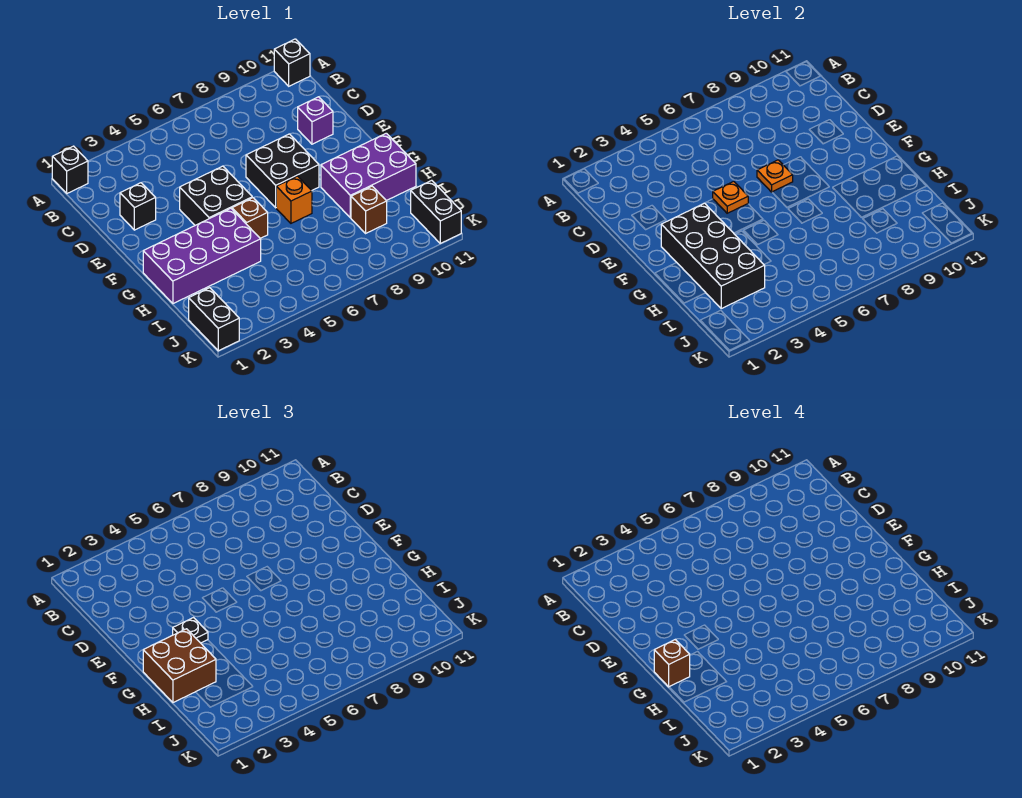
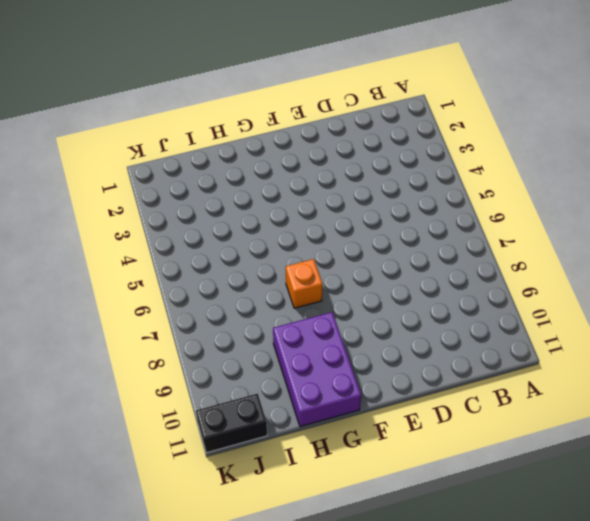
none -> black 1x1 brick [52,146,88,193]
none -> black 1x1 brick [274,39,310,86]
none -> black 1x1 brick [120,183,156,230]

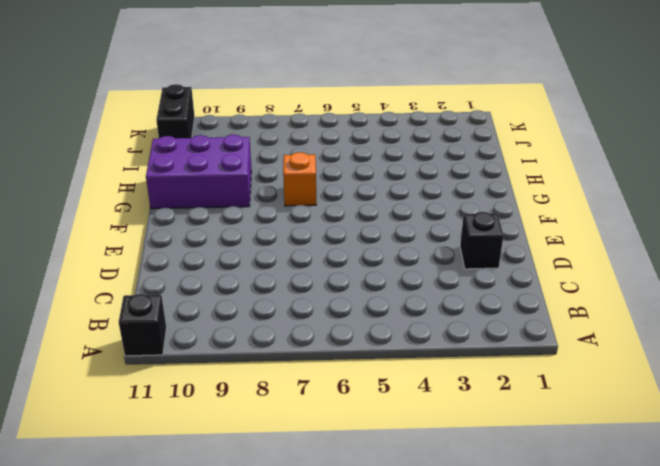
none -> black 1x1 brick [52,146,88,193]
none -> purple 1x1 brick [298,97,333,144]
none -> black 2x2 brick [180,166,252,225]

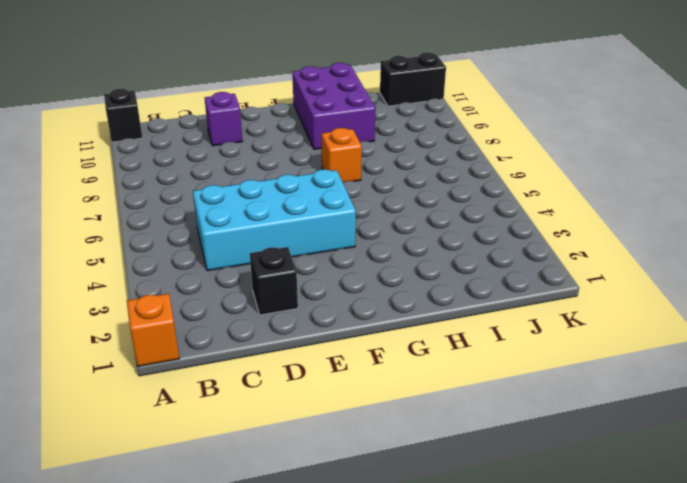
orange 1x1 brick [127,294,180,366] -> black 1x1 brick [52,146,88,193]
cyan 2x4 brick [193,169,356,271] -> black 2x2 brick [180,166,252,225]
none -> black 2x2 brick [246,134,319,208]
none -> purple 2x4 brick [143,208,261,303]
none -> brown 1x1 brick [232,198,268,238]

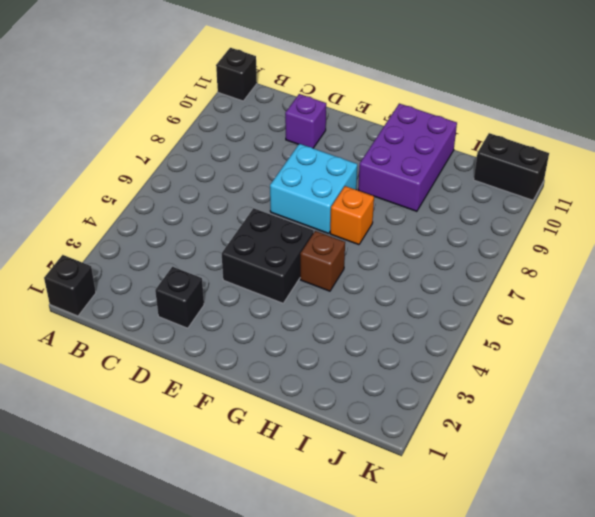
cyan 2x2 brick [270,144,357,233] -> black 2x2 brick [246,134,319,208]
none -> purple 2x4 brick [143,208,261,303]
none -> brown 1x1 brick [351,186,387,233]
none -> black 1x2 brick [189,288,239,351]

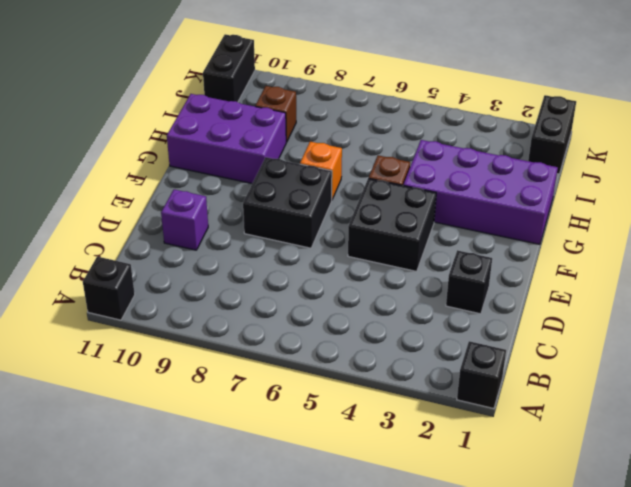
none -> orange 1x1 plate [713,181,748,213]
none -> orange 1x1 plate [757,160,793,192]
none -> black 2x4 brick [661,203,765,308]

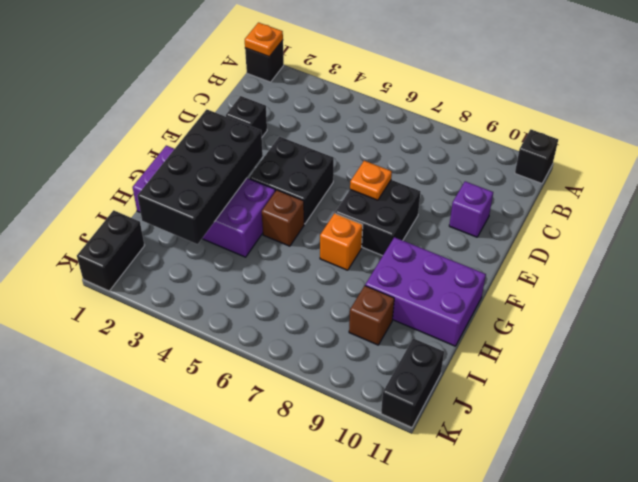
orange 1x1 plate [245,23,283,57] -> orange 1x1 plate moved to [713,181,748,213]
none -> black 1x1 plate [173,618,208,643]
none -> brown 2x2 brick [143,629,216,702]
none -> brown 1x1 brick [654,639,690,687]

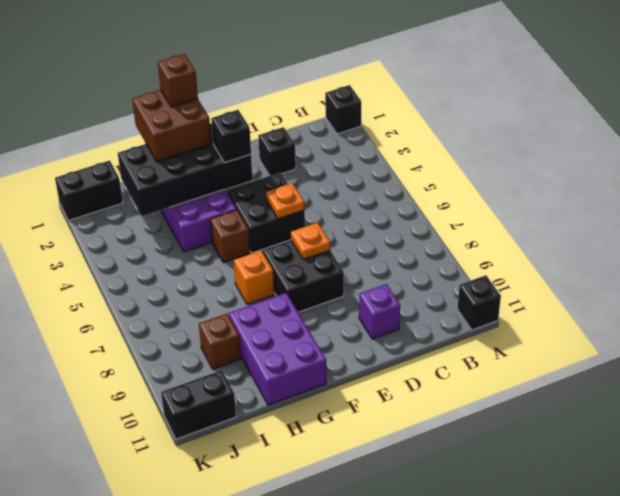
black 1x1 brick [211,110,251,163] -> black 1x1 plate [173,618,208,643]

